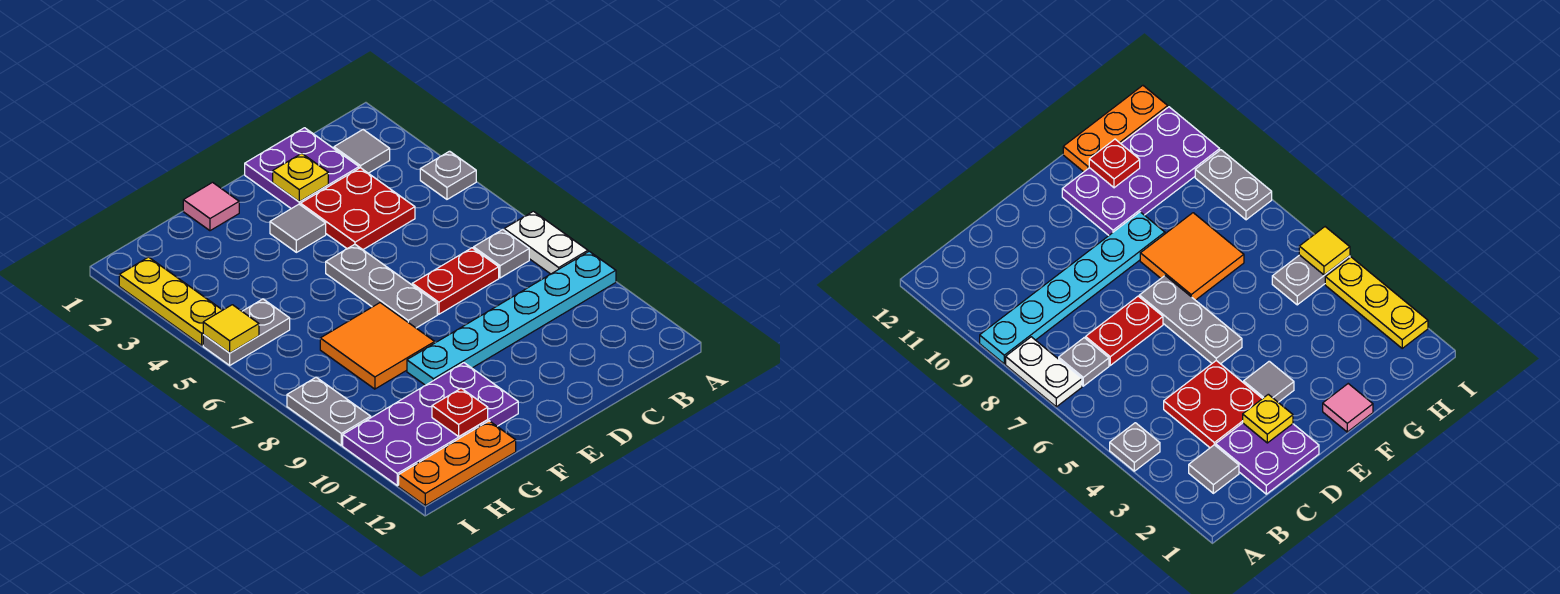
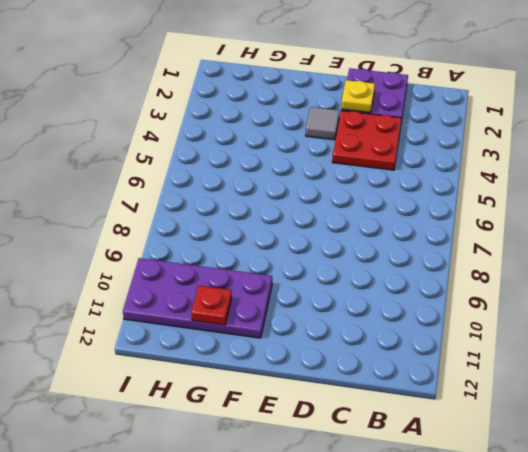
none -> grey 1x1 plate [420,151,476,199]
none -> white 1x2 plate [504,211,588,274]
none -> cyan 1x6 plate [407,251,616,385]

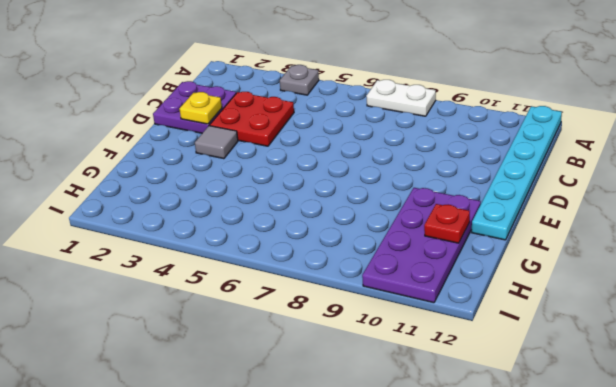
cyan 1x6 plate [472,106,562,240] -> cyan 1x6 plate moved to [407,251,616,385]
none -> grey 1x1 tile [334,130,390,173]
none -> grey 1x1 plate [474,229,529,278]
none -> red 1x2 plate [412,248,499,314]

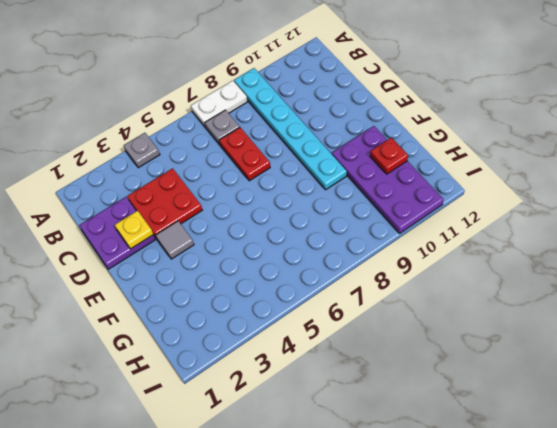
none -> grey 1x1 tile [334,130,390,173]
none -> grey 1x3 plate [326,244,437,328]
none -> pink 1x1 tile [183,182,239,231]

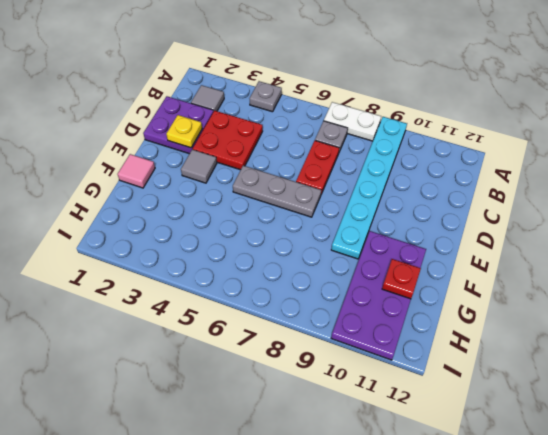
none -> orange 2x2 tile [320,303,435,389]
none -> orange 1x3 plate [399,421,516,506]
none -> grey 1x2 plate [203,299,290,365]

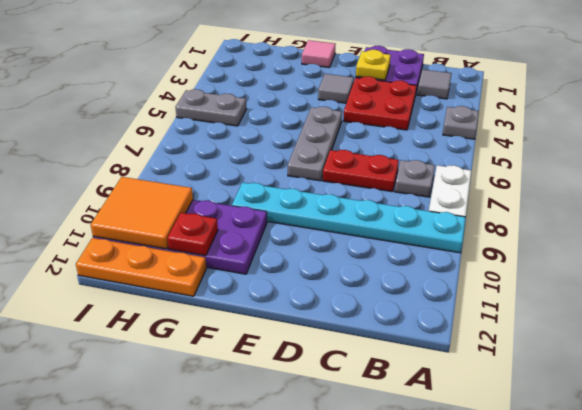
orange 2x2 tile [91,177,193,249] -> orange 2x2 tile moved to [320,303,435,389]
none -> yellow 1x3 plate [119,257,222,345]
none -> grey 1x2 plate [287,377,371,446]
none -> yellow 1x1 tile [203,305,259,353]

